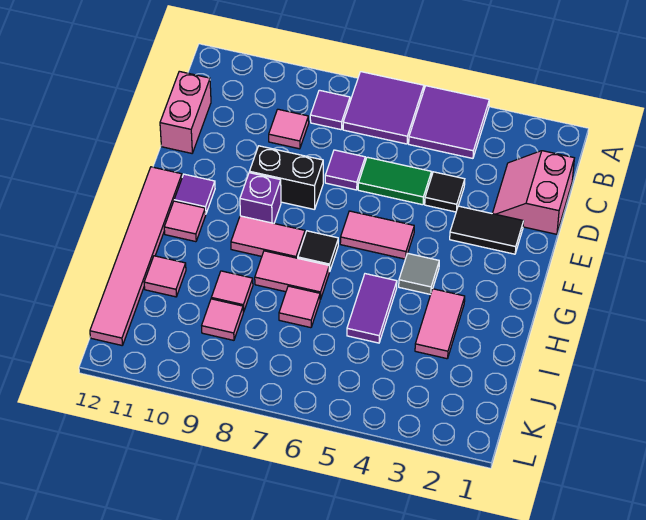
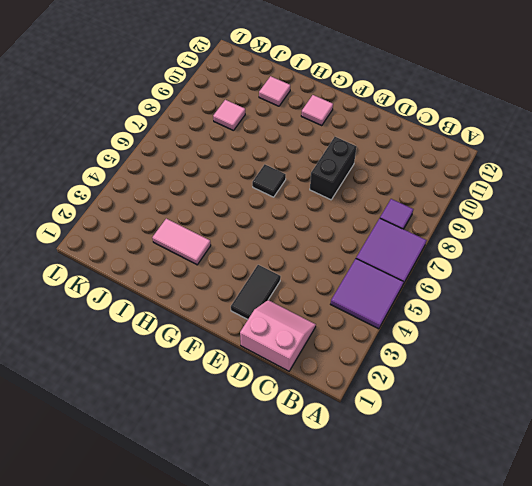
none -> pink 1x1 tile [269,109,309,149]
none -> pink 1x2 brick [160,71,211,153]
none -> black 1x1 tile [425,172,465,212]

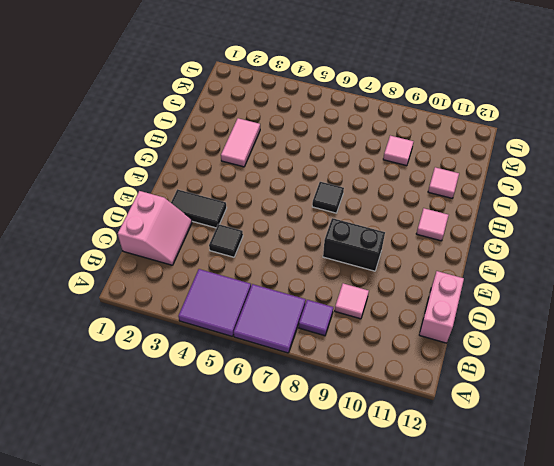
none -> green 1x2 tile [358,157,432,205]
none -> purple 1x1 tile [325,150,365,190]
none -> pink 1x2 tile [340,211,414,259]

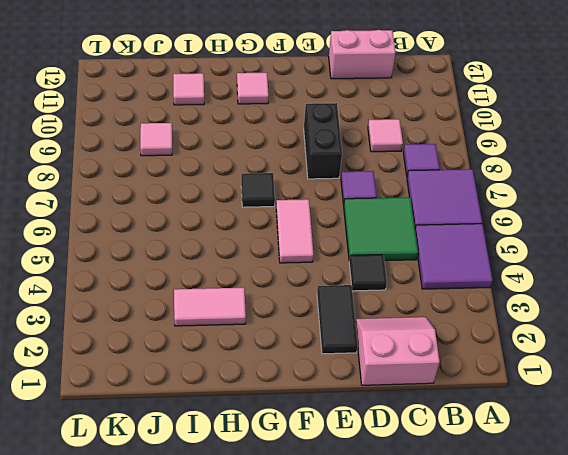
green 2x2 tile [344,197,418,261] -> green 1x2 tile [358,157,432,205]
none -> purple 1x1 brick [240,173,281,223]
none -> purple 1x1 tile [174,174,215,214]
none -> pink 1x6 tile [90,167,182,345]

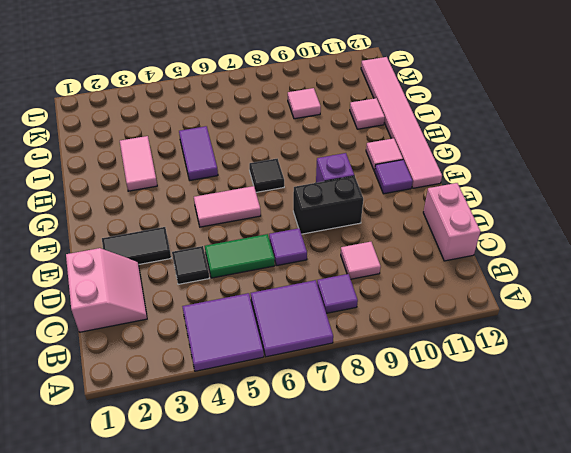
none -> grey 1x1 tile [399,253,439,295]
none -> pink 1x2 tile [231,216,305,258]
none -> pink 1x2 tile [255,251,330,299]

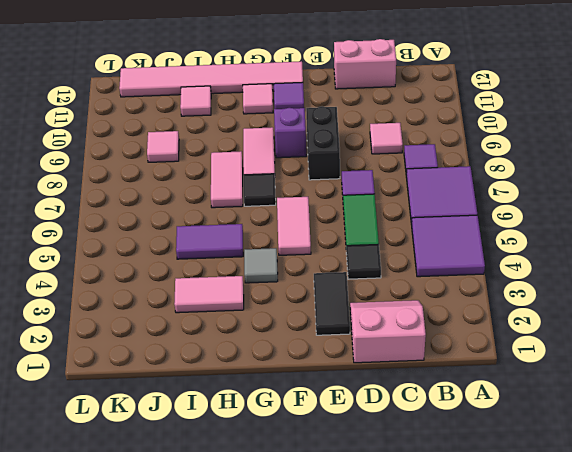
none -> pink 1x1 tile [279,286,320,328]
none -> pink 1x1 tile [211,271,253,312]

